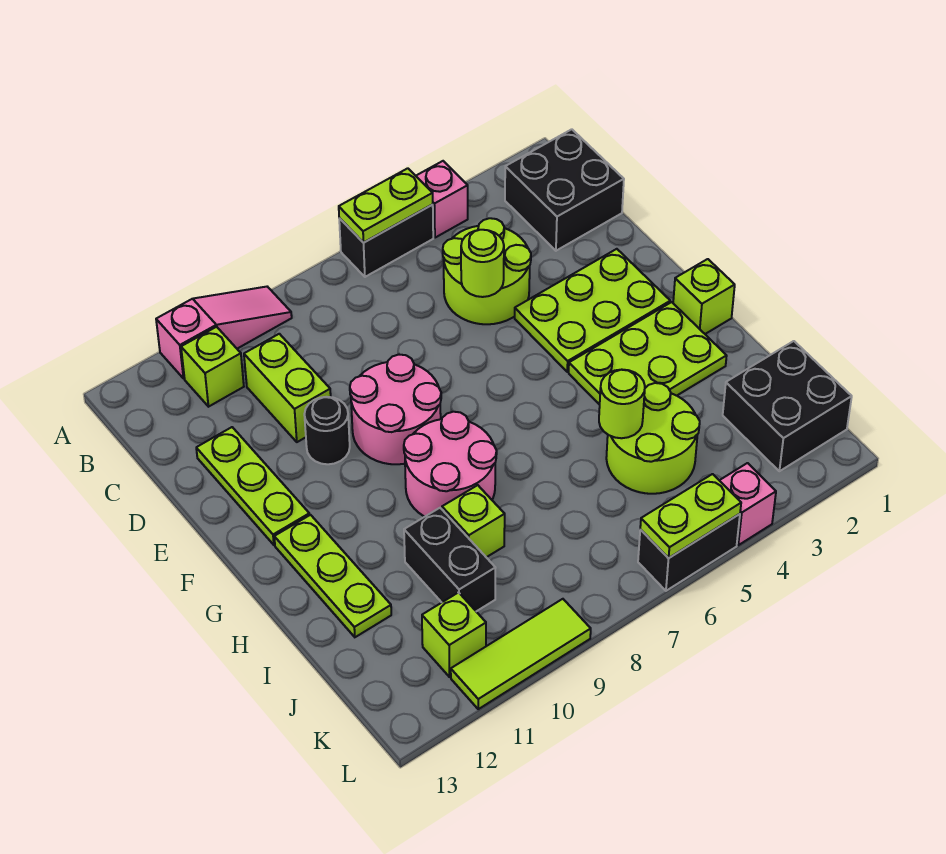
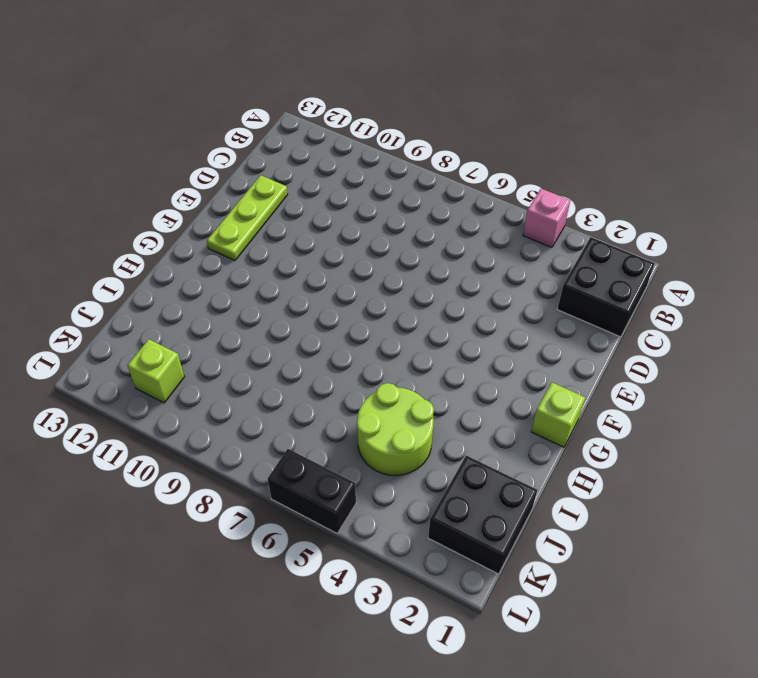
none -> black 1x2 brick [339,205,433,277]
none -> pink 1x3 slope [156,287,292,378]
none -> lime 1x1 brick [181,327,244,407]

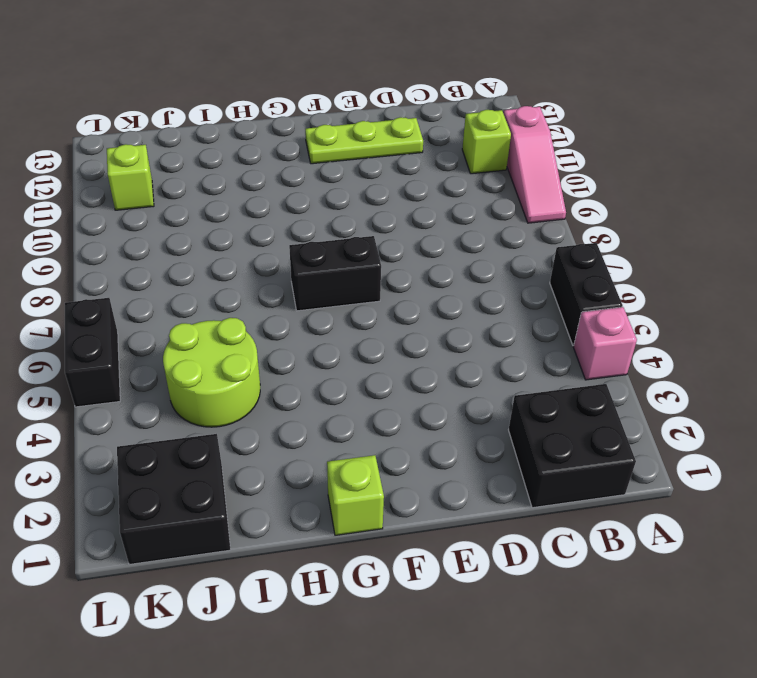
black 1x2 brick [289,236,381,311] -> black 1x2 brick moved to [404,508,495,611]
none -> lime 2x2 round brick [443,218,531,324]
none -> lime 1x2 brick [244,334,331,442]
none -> lime 2x3 plate [515,249,670,372]

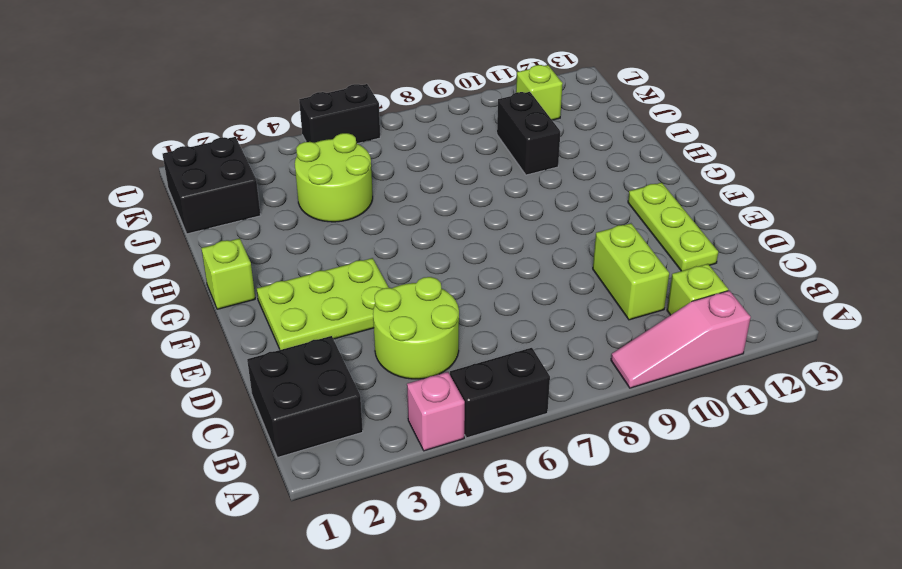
none -> pink 2x2 round brick [350,355,441,464]
none -> black 1x1 round brick [304,397,350,464]
none -> lime 2x3 plate [569,302,727,405]

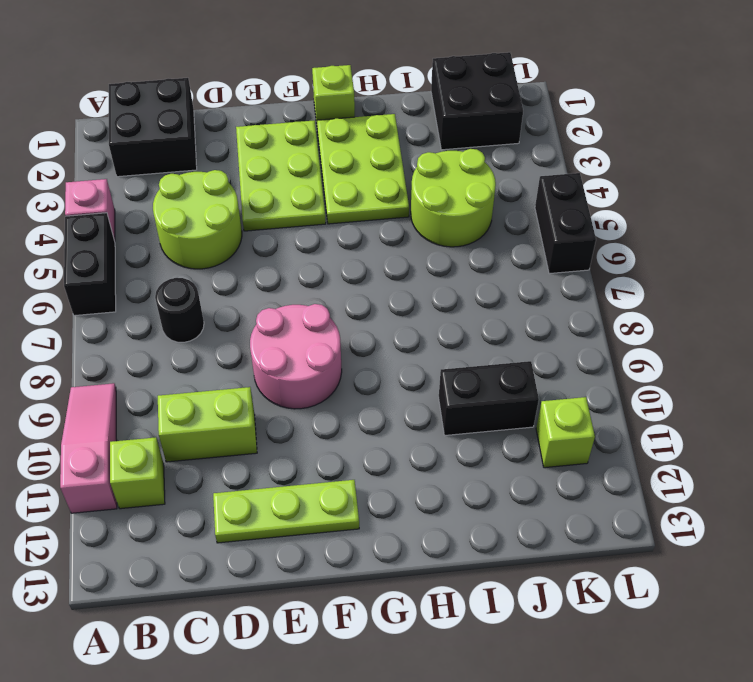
black 1x1 round brick [155,278,204,342] -> black 1x1 round brick moved to [304,397,350,464]
none -> pink 2x2 round brick [404,412,497,517]
none -> lime 1x3 plate [274,515,391,637]
none -> lime 1x1 brick [442,485,505,557]

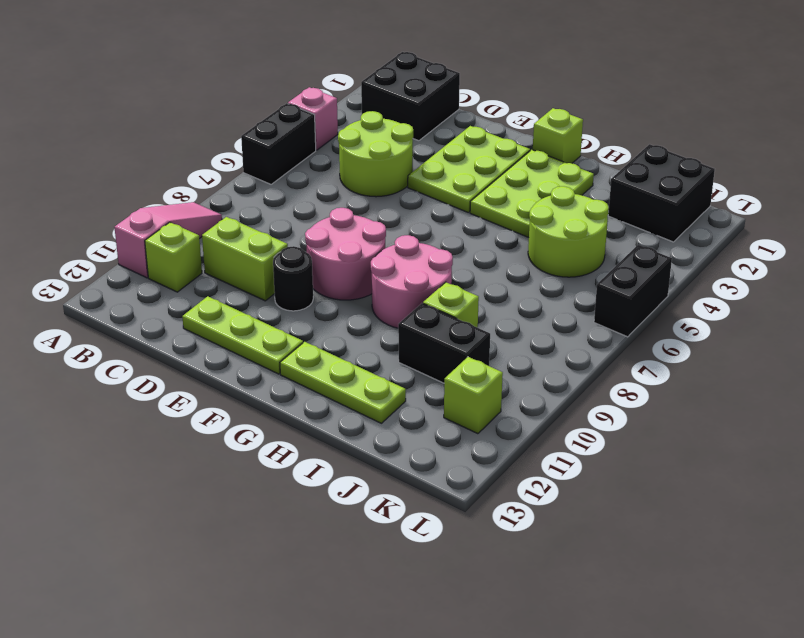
none -> pink 1x1 brick [719,463,776,545]
none -> lime 1x3 tile [451,599,591,709]
none -> lime 1x2 plate [339,168,433,243]

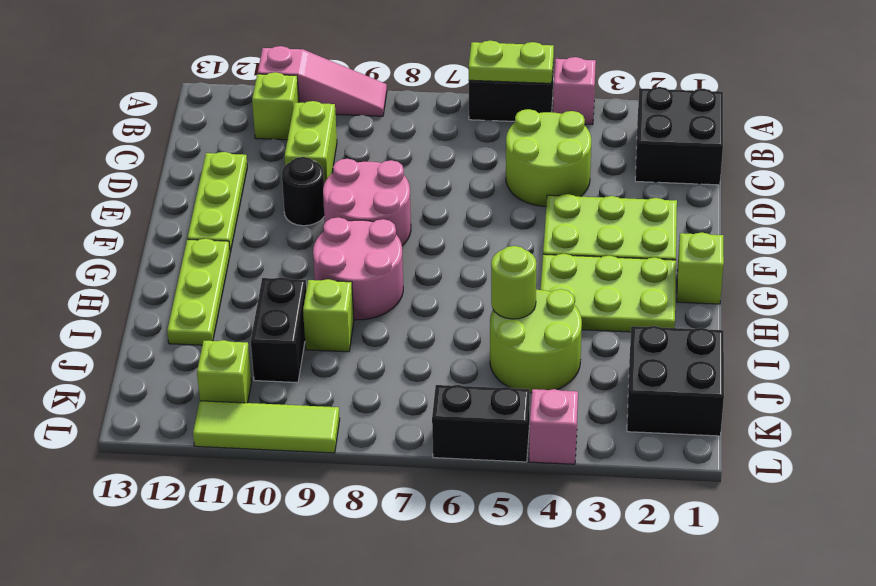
none -> lime 1x1 round brick [461,230,504,297]
none -> lime 1x2 plate [640,474,741,558]

